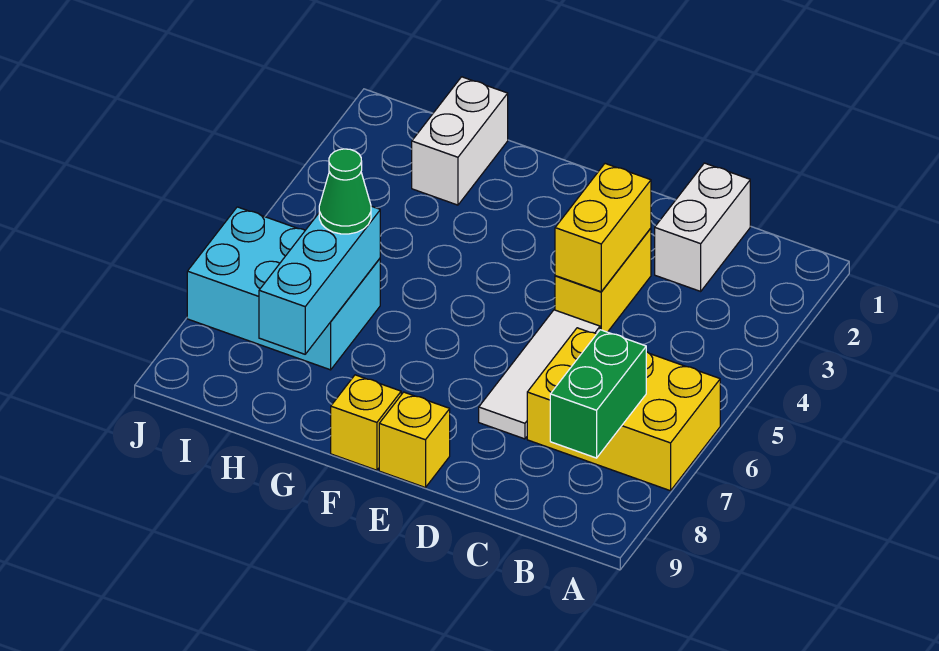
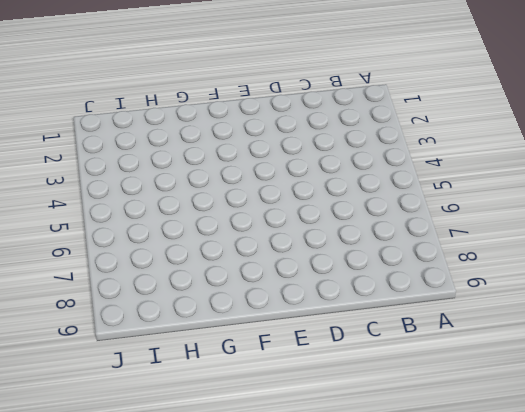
none -> yellow 2x3 brick [527,328,720,491]
none -> white 1x2 brick [655,163,750,291]
none -> yellow 1x2 brick [555,228,651,332]

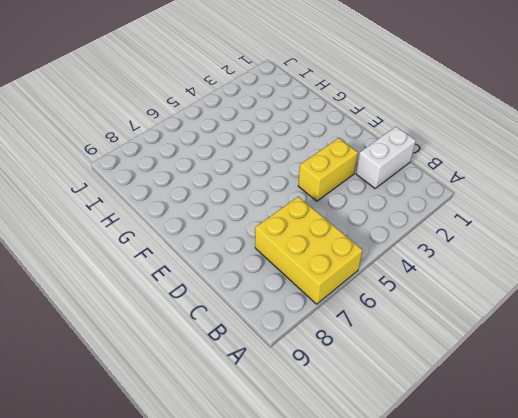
none -> white 1x3 tile [479,310,600,439]
none -> yellow 1x1 brick [379,392,450,488]
none -> yellow 1x1 brick [331,375,401,470]

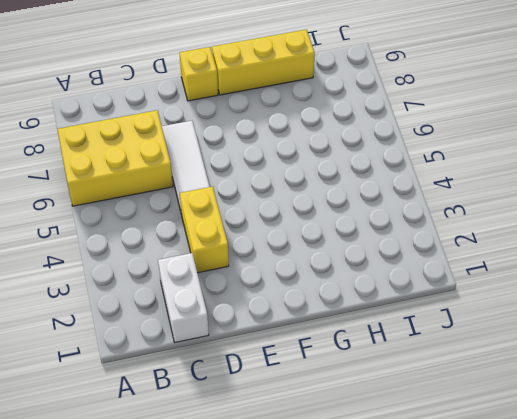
yellow 1x3 brick [212,29,315,95] -> yellow 1x1 brick [331,375,401,470]
none -> white 1x2 brick [412,77,508,205]
none -> cyan 2x3 brick [187,207,380,370]
none -> green 1x2 brick [550,330,646,458]

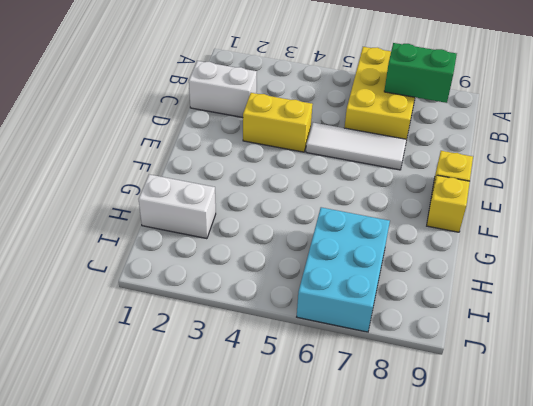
none -> yellow 1x2 brick [555,164,651,292]
none -> cyan 1x3 brick [259,206,380,354]
none -> green 1x1 cone [319,149,371,234]

